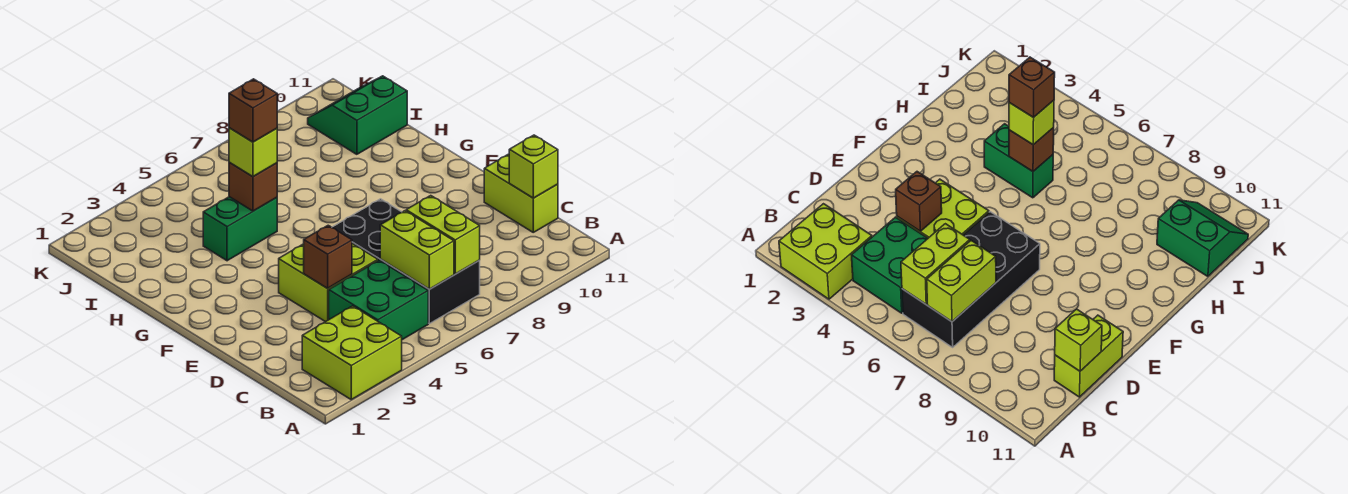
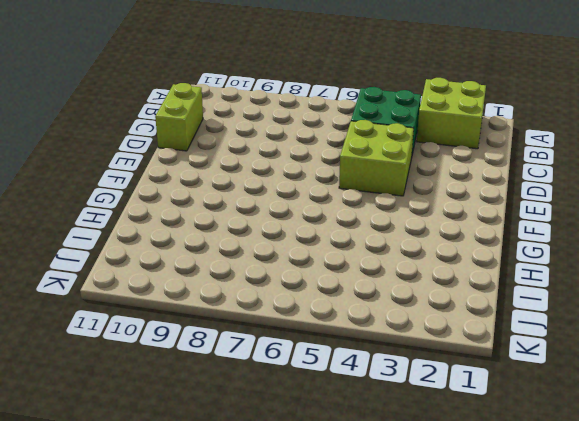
none -> black 2x4 brick [332,199,480,324]
none -> green 1x2 brick [203,197,277,261]
none -> green 2x2 slope [308,76,407,154]

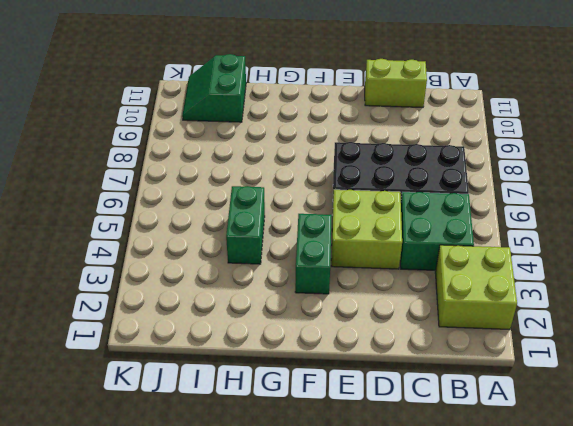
green 1x2 brick [295,214,332,294] -> none
none -> lime 1x2 brick [380,211,454,289]
none -> lime 1x2 brick [406,196,480,274]
none -> lime 1x1 brick [509,135,558,198]

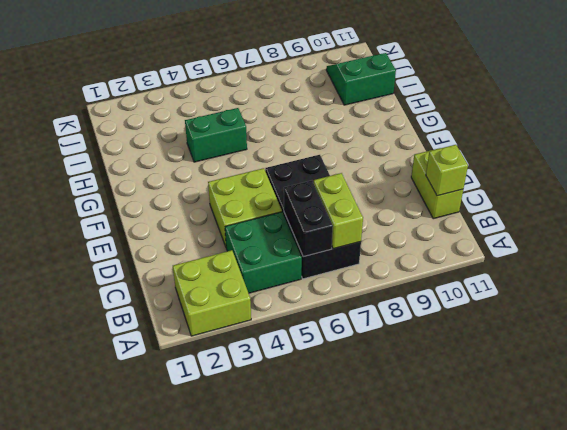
black 1x2 brick [284,181,333,257] -> lime 1x2 brick [380,211,454,289]
none -> brown 1x1 brick [304,225,352,288]
none -> brown 1x1 brick [229,162,277,211]
none -> lime 1x1 brick [229,128,277,177]

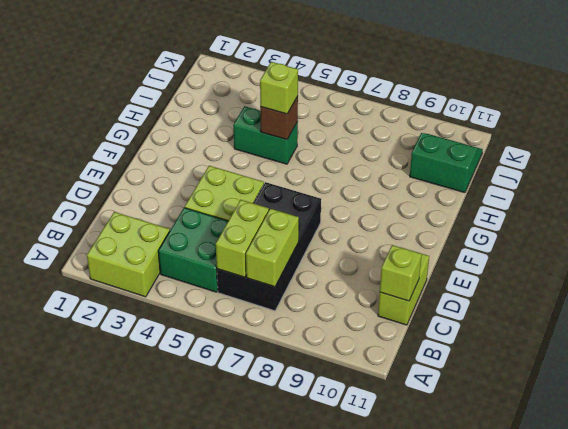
none -> brown 1x1 brick [304,225,352,288]
none -> brown 1x1 brick [229,79,277,142]

